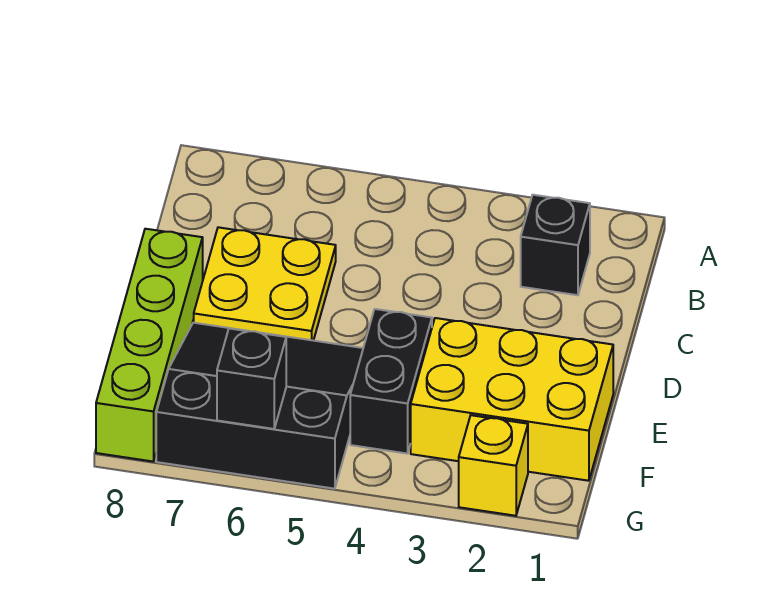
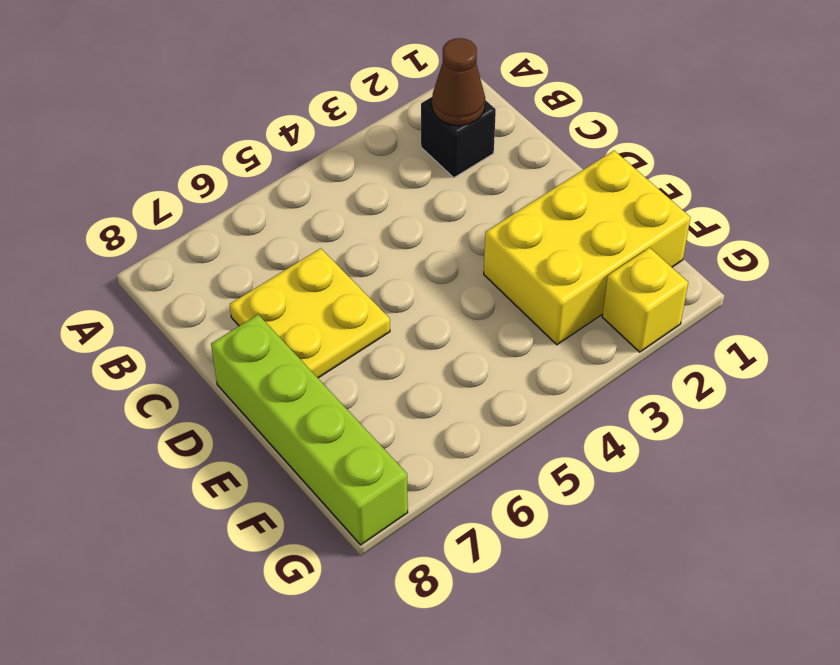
brown 1x1 cone [432,38,485,126] -> none
none -> black 1x2 brick [350,309,432,454]
none -> black 3x3 slope [156,323,363,489]

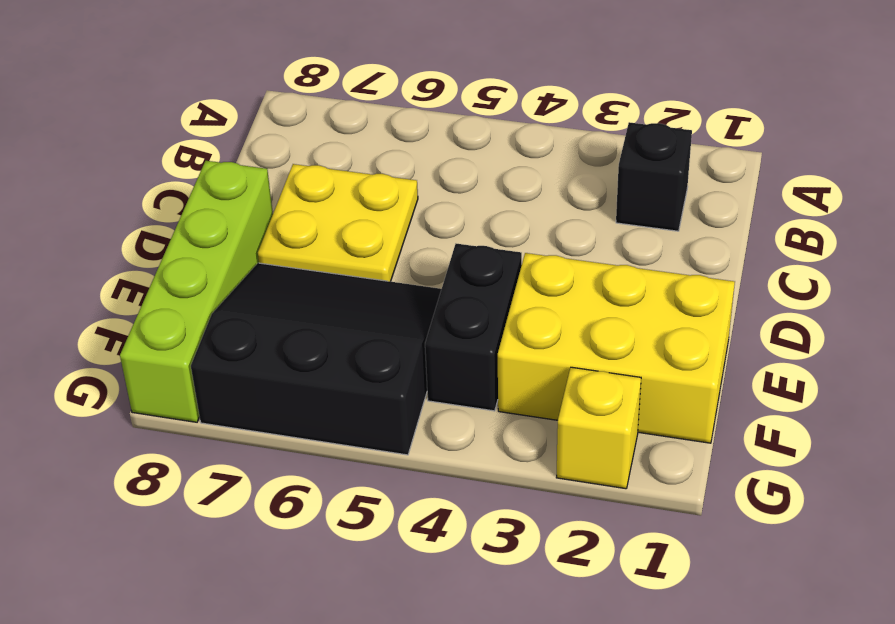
none -> black 1x1 brick [217,328,286,429]

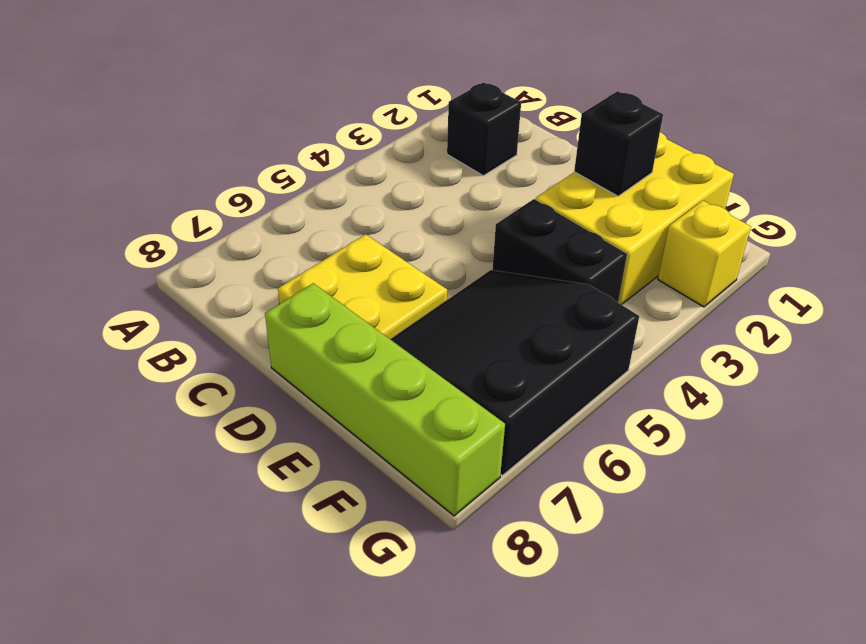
black 1x1 brick [574,91,663,196] -> black 1x1 brick moved to [217,328,286,429]

